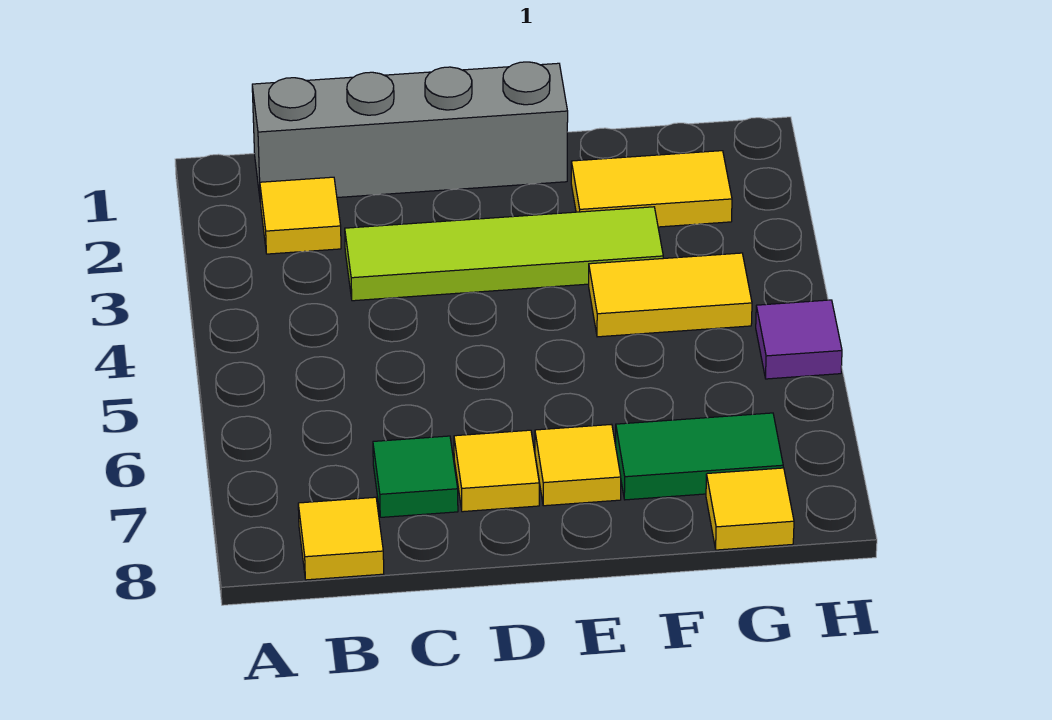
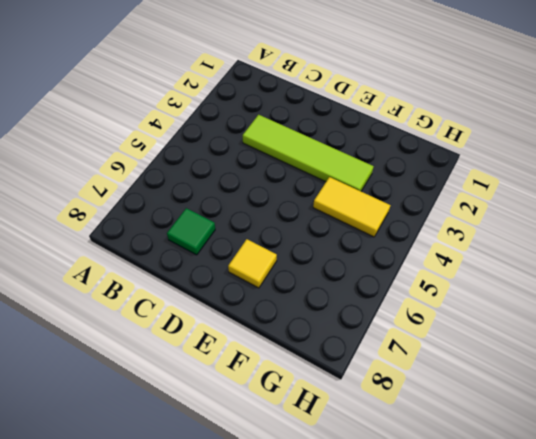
none -> grey 1x4 brick [252,62,568,198]
none -> yellow 1x1 tile [260,177,341,254]
none -> yellow 1x1 tile [298,497,384,580]

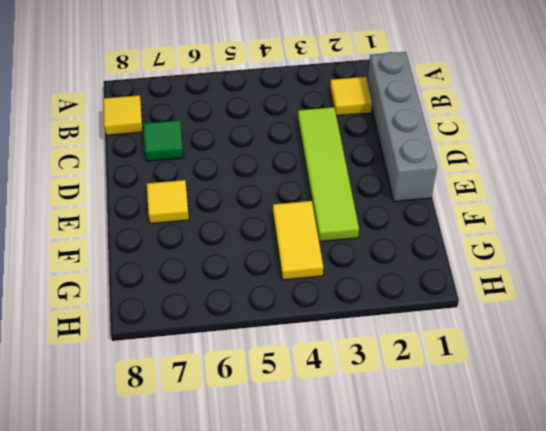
none -> yellow 1x1 tile [454,430,539,512]
none -> yellow 1x2 tile [571,151,732,227]
none -> green 1x2 tile [616,413,783,500]

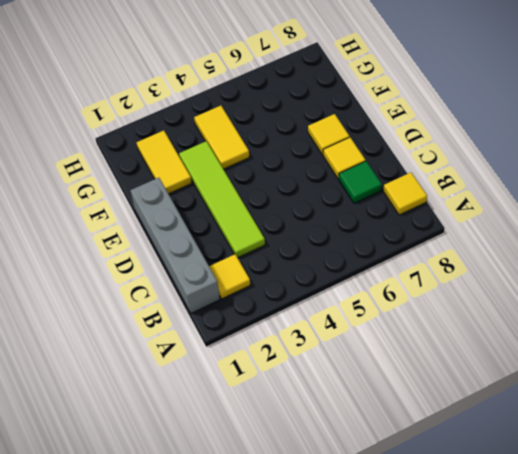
none -> green 1x2 tile [616,413,783,500]
none -> yellow 1x1 tile [706,468,794,550]
none -> purple 1x1 tile [756,300,842,379]

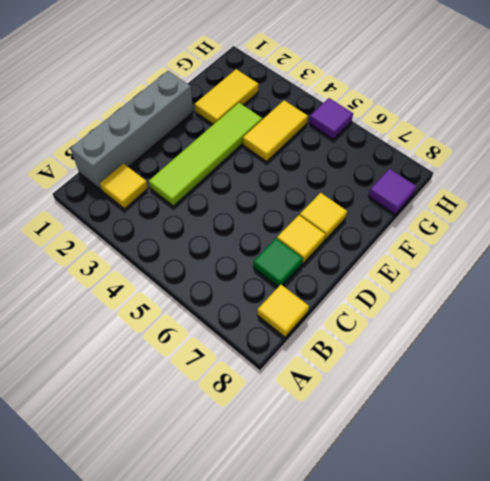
purple 1x1 tile [369,169,417,214] -> yellow 1x1 tile [706,468,794,550]
none -> green 1x2 tile [616,413,783,500]

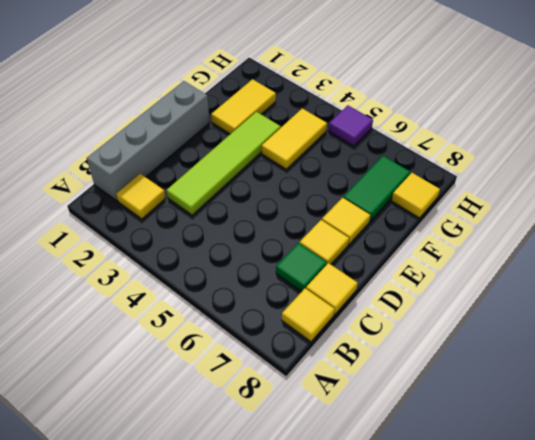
yellow 1x1 tile [306,263,358,314] -> none

